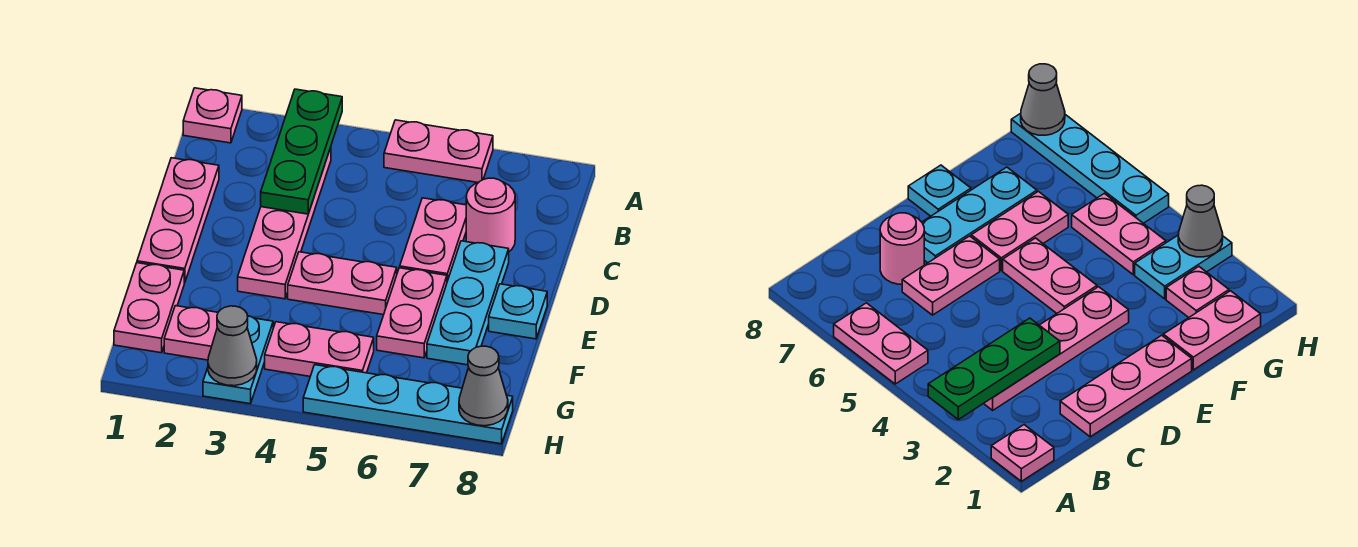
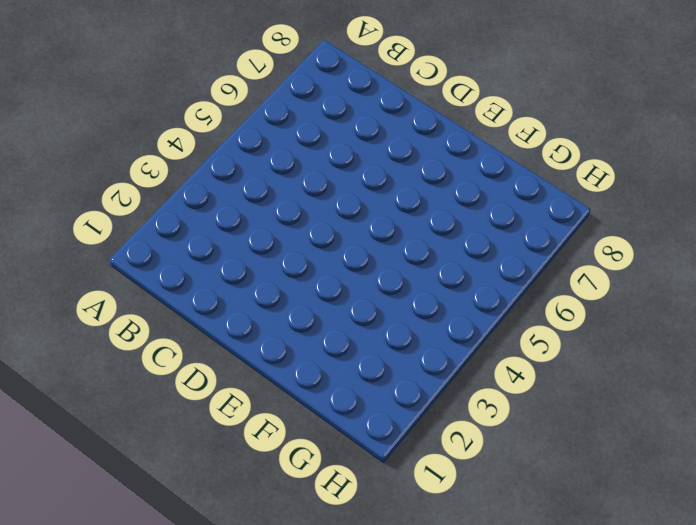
none -> pink 1x1 plate [183,88,242,143]
none -> pink 1x2 plate [384,120,493,183]
none -> pink 1x4 plate [238,147,331,299]

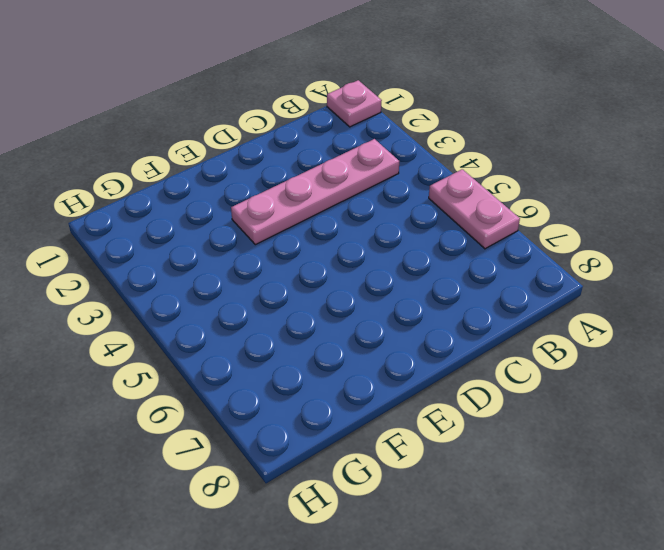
none -> pink 1x3 plate [137,158,219,283]
none -> pink 1x2 plate [400,198,466,281]
none -> pink 1x1 round brick [466,178,515,251]

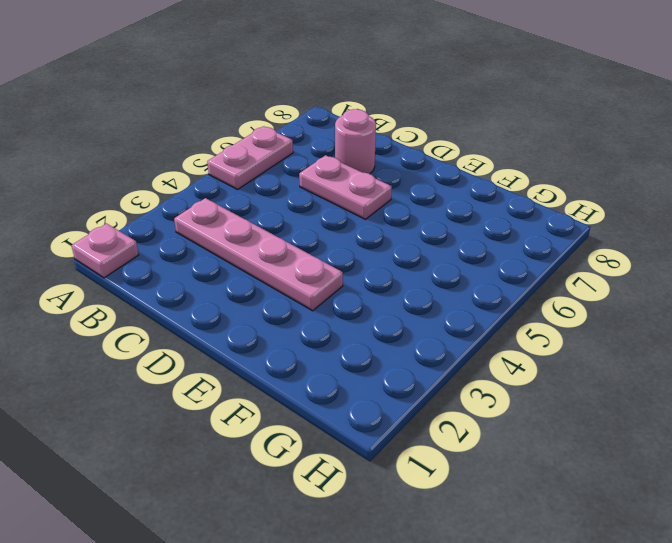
none -> pink 1x3 plate [137,158,219,283]
none -> cyan 1x3 plate [427,241,509,365]
none -> pink 1x2 plate [288,252,397,315]

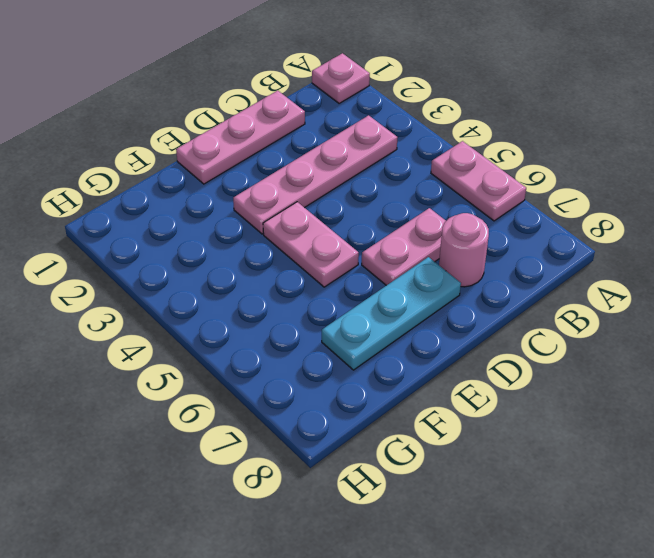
none -> pink 1x2 plate [377,268,447,358]
none -> cyan 1x1 plate [489,284,547,339]
none -> pink 1x2 plate [114,263,184,353]

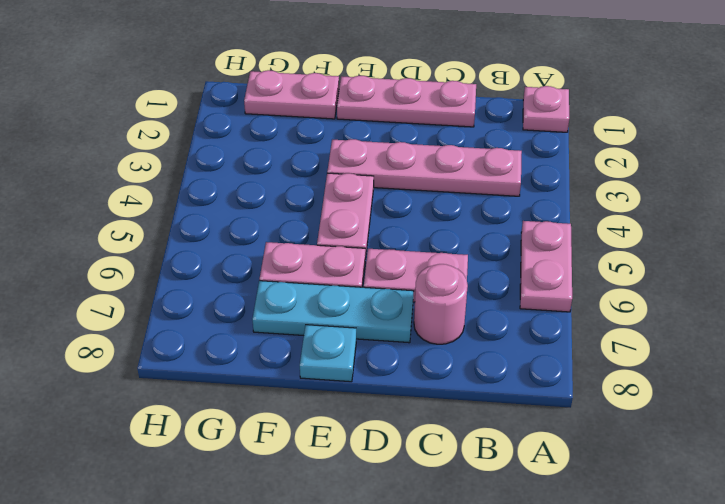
none -> pink 1x1 plate [164,306,218,360]
none -> cyan 1x2 plate [203,316,273,404]
none -> pink 1x2 plate [265,322,374,376]

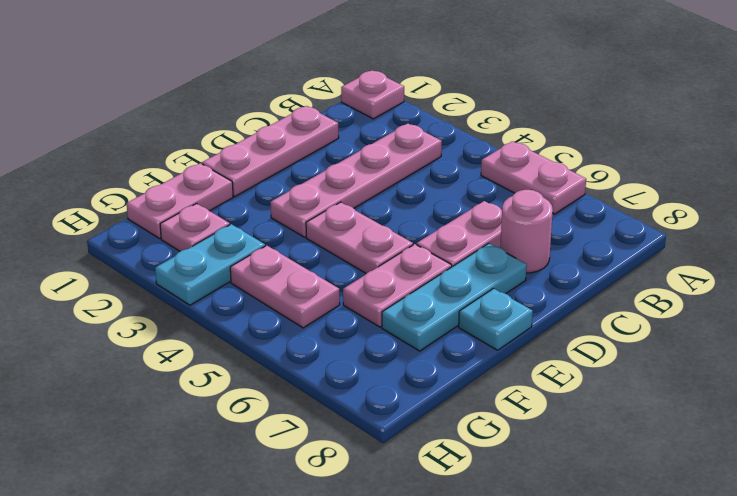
none -> cyan 1x4 plate [303,365,513,444]
none -> green 1x3 plate [261,89,342,214]
none -> grey 1x1 cone [208,306,257,386]

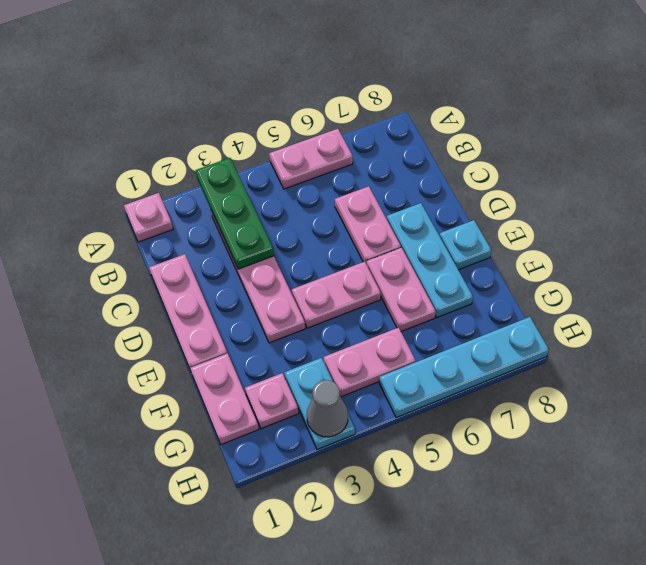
none -> pink 1x1 round brick [466,178,515,251]
none -> grey 1x1 cone [459,346,508,426]

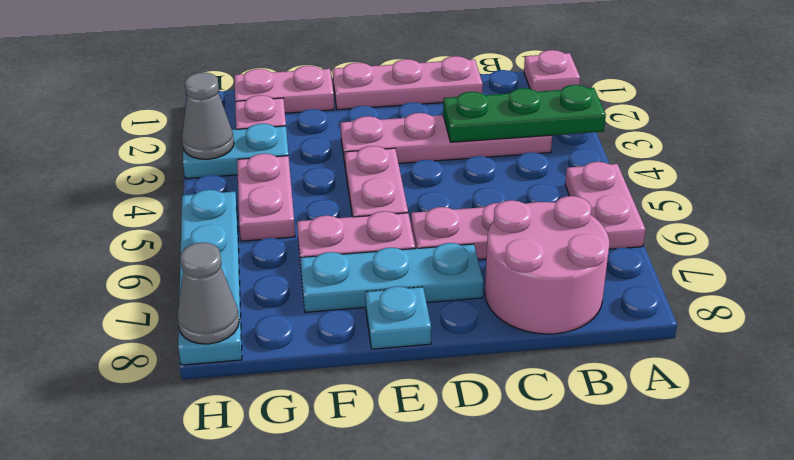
pink 2x2 round brick [485,196,609,334] -> pink 1x1 round brick [466,178,515,251]

